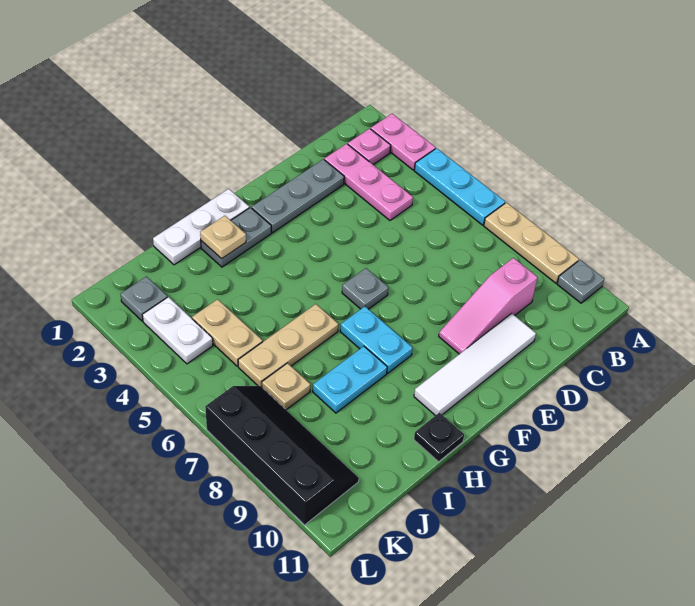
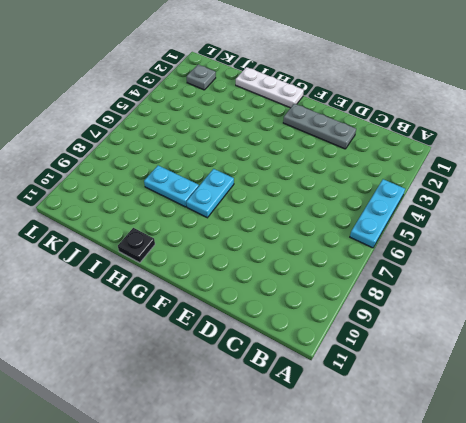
none -> pink 1x2 plate [371,114,436,170]
none -> tan 1x3 plate [484,203,579,283]
none -> grey 1x1 plate [557,260,604,303]

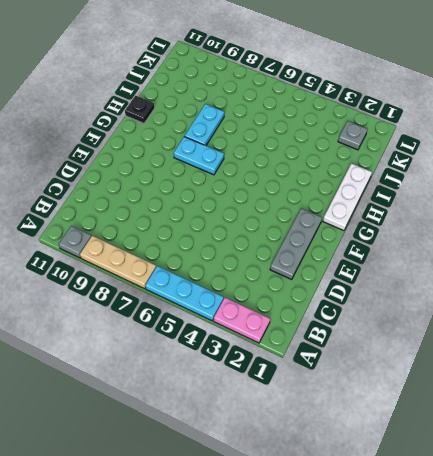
none -> pink 1x1 plate [348,128,391,165]
none -> pink 1x3 plate [324,144,413,220]
none -> pink 1x3 slope [439,258,538,354]

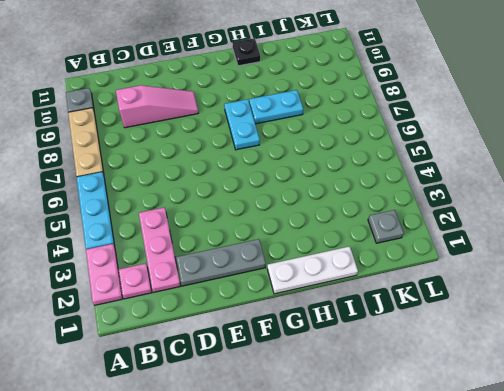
none -> white 1x4 tile [414,313,536,416]
none -> grey 1x1 plate [342,268,389,309]
none -> grey 1x2 plate [201,208,271,267]

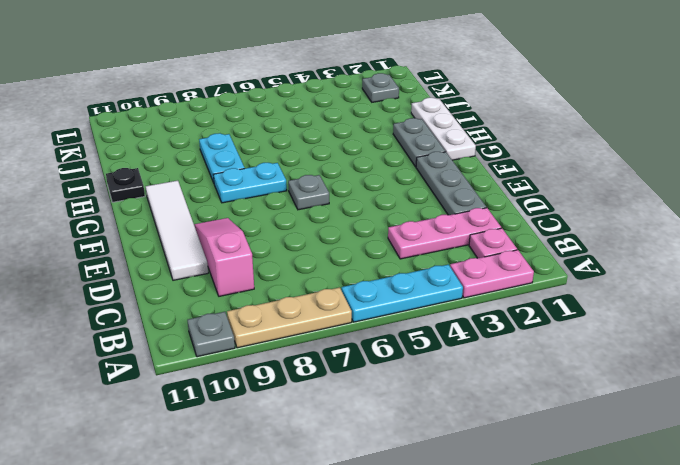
none -> tan 1x3 plate [238,304,338,387]
none -> tan 1x2 plate [192,299,263,366]
none -> tan 1x1 plate [262,363,310,410]

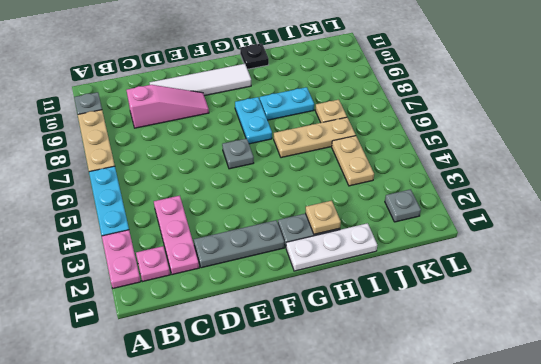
none -> white 1x2 plate [142,297,213,364]
none -> black 2x4 slope [205,386,359,525]

